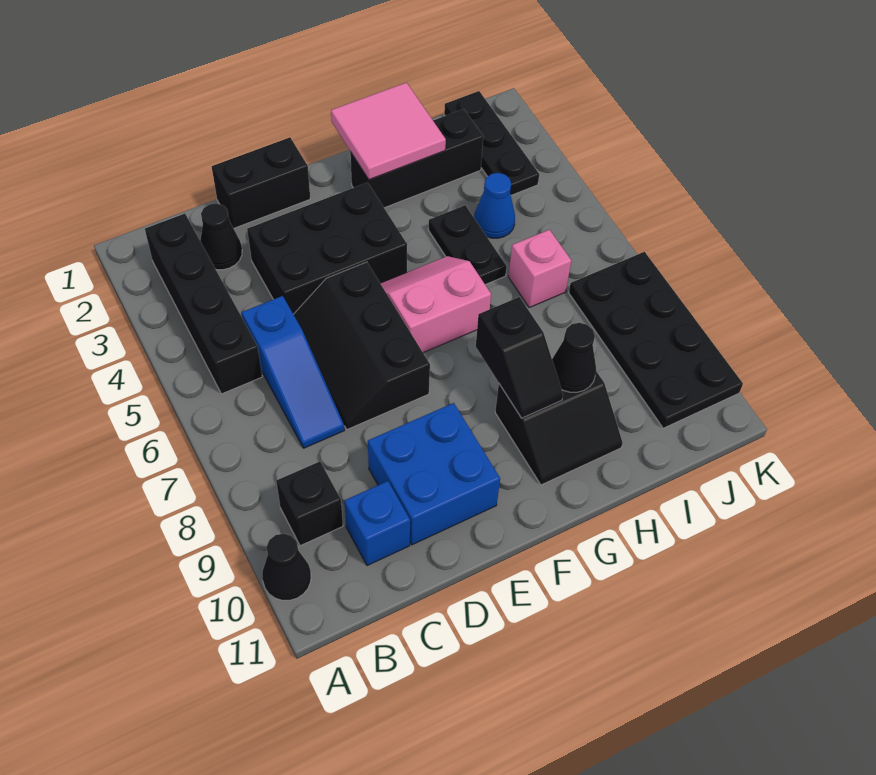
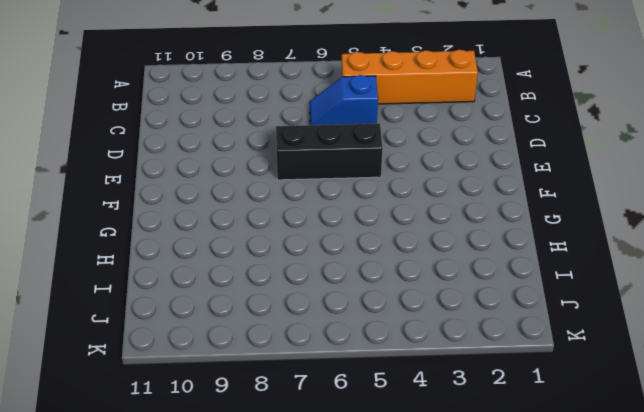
orange 1x4 brick [342,50,478,104] -> black 1x4 brick [145,214,262,394]
blue 1x2 slope [309,75,378,125] -> blue 1x3 slope [242,296,345,448]
none -> black 1x1 cone [262,534,311,600]
none -> black 1x1 brick [276,462,343,546]
none -> black 1x1 cone [200,204,242,270]

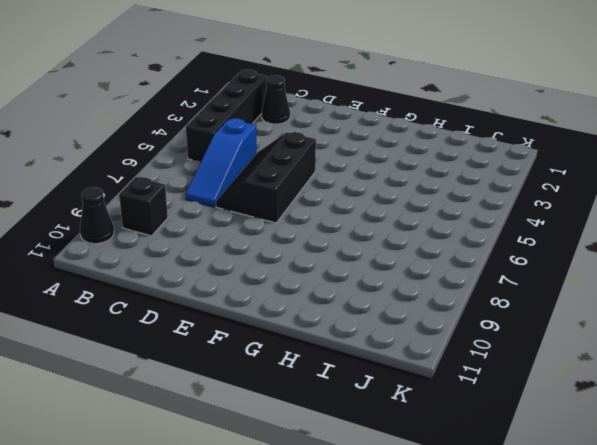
none -> blue 1x1 brick [344,481,410,566]
none -> black 1x2 brick [212,137,310,228]
none -> black 2x3 brick [247,182,407,314]

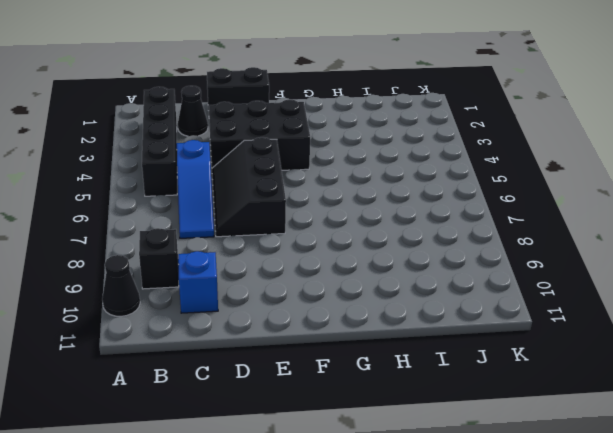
none -> blue 2x2 brick [368,403,500,545]
none -> pink 2x2 slope [380,256,491,353]
none -> black 1x3 brick [350,109,483,208]

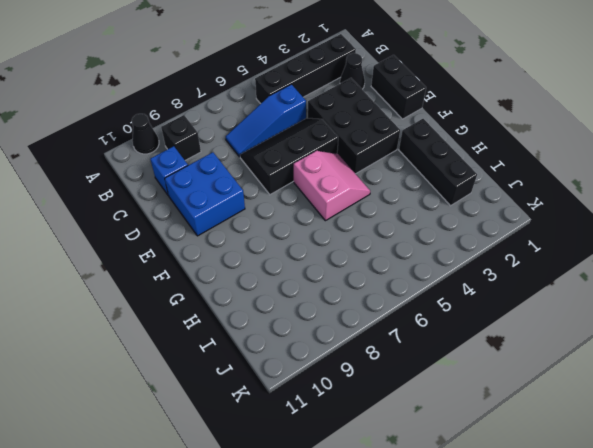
none -> black 2x2 slope [495,372,623,485]
none -> black 1x2 plate [428,205,507,285]
none -> blue 1x1 cone [474,173,515,238]

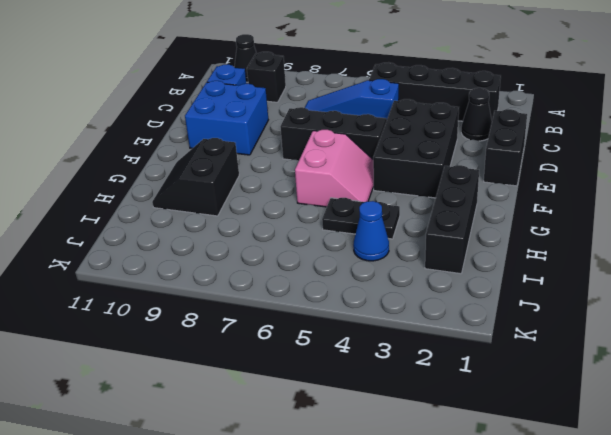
none -> pink 1x1 brick [508,230,571,307]
none -> black 1x3 plate [444,91,539,195]
none -> black 2x4 plate [569,252,743,428]

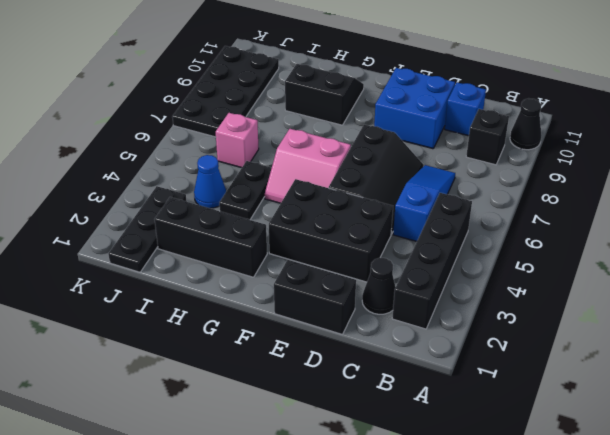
none -> pink 2x2 tile [331,83,446,180]
none -> black 1x2 slope [476,297,563,418]
none -> black 1x1 cone [552,323,596,392]

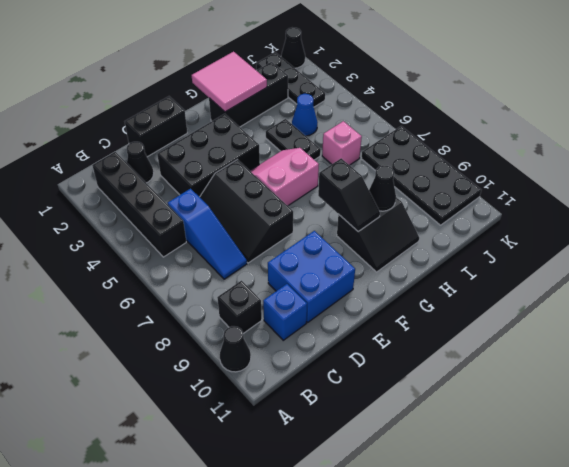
black 1x1 cone [281,28,305,68] -> none

